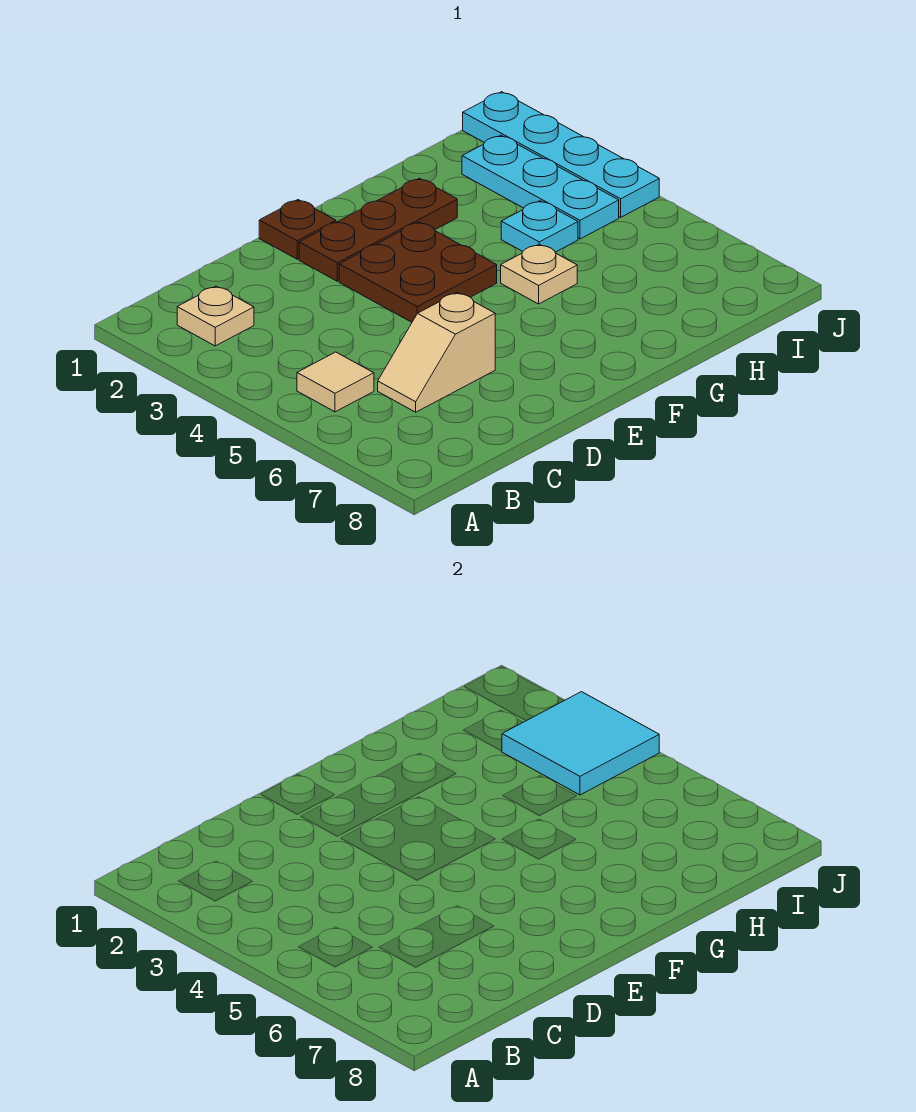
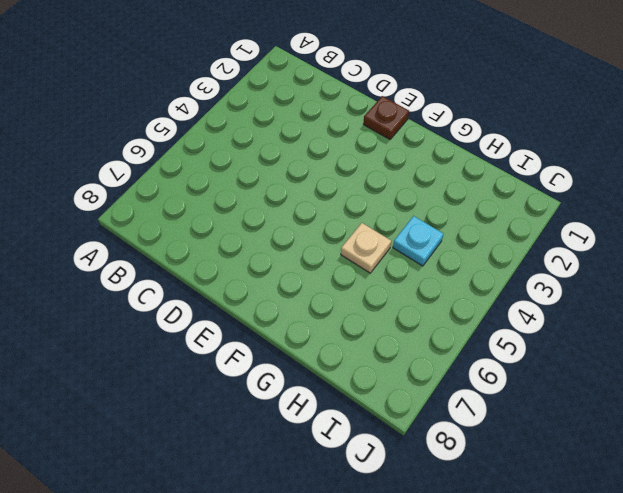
none -> tan 1x1 plate [177,286,254,346]
none -> tan 1x1 tile [297,352,374,412]

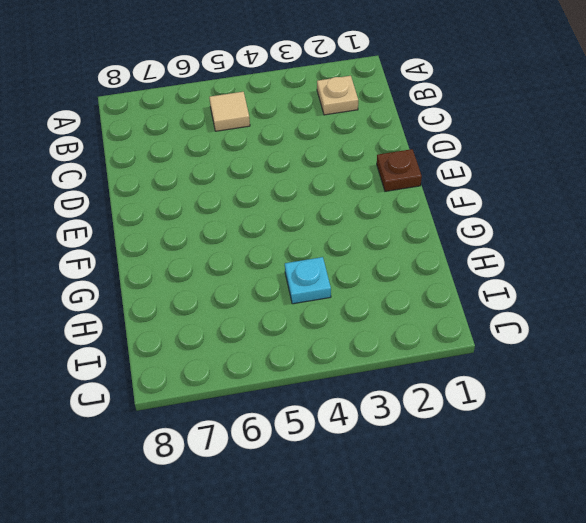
none -> tan 1x2 slope [378,293,495,412]
none -> brown 1x3 plate [299,178,457,281]

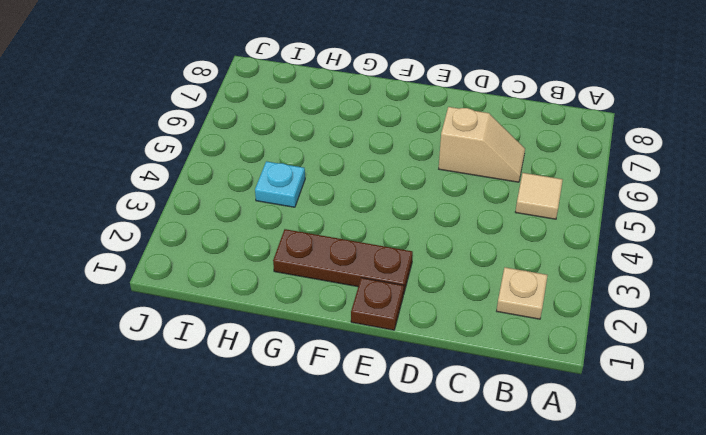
none -> brown 2x2 plate [339,222,497,322]
none -> tan 1x1 plate [501,244,577,304]

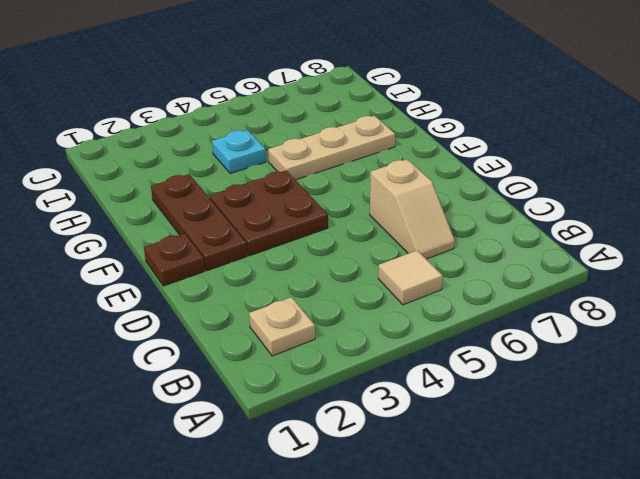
tan 1x3 plate [268,116,395,180] -> tan 1x1 plate [501,244,577,304]
none -> cyan 1x3 plate [462,135,619,239]
none -> cyan 1x4 plate [463,92,659,217]

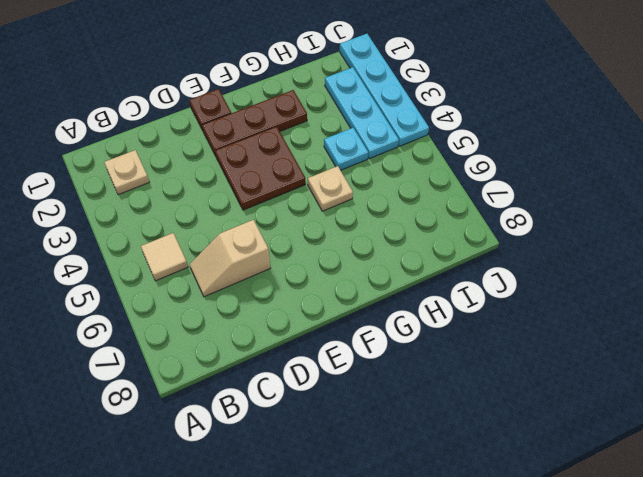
none -> cyan 2x2 tile [502,692,659,795]

